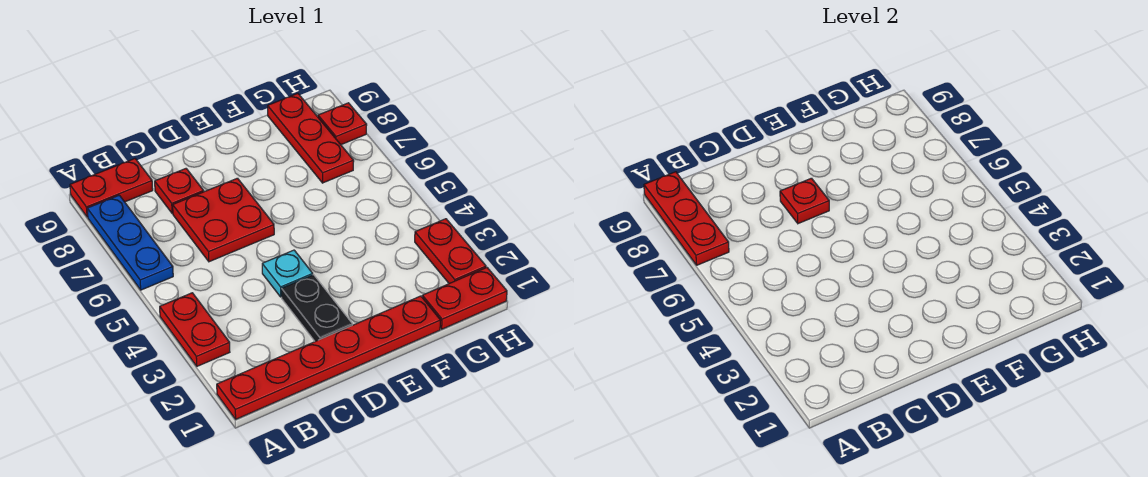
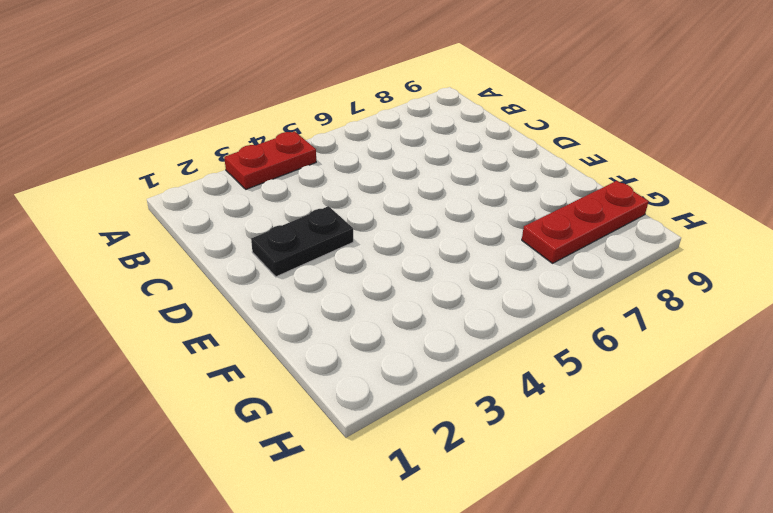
none -> red 1x6 plate [217,296,441,419]
none -> blue 1x3 plate [87,195,173,290]
none -> red 1x2 plate [70,159,153,217]

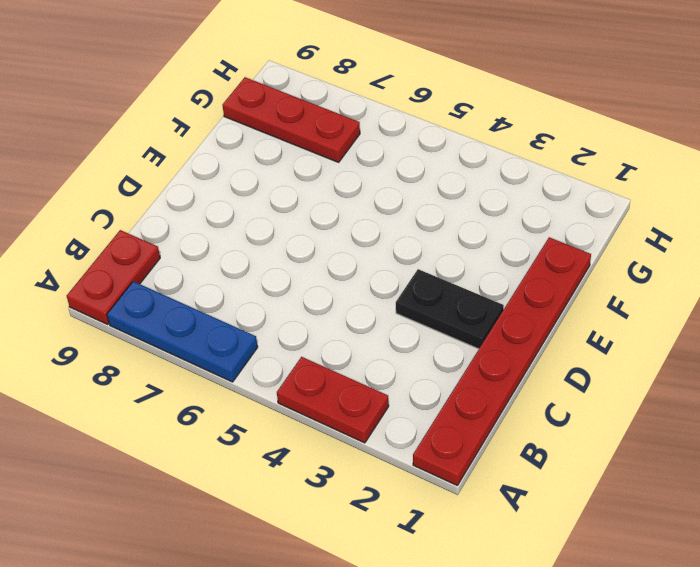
none -> red 2x2 plate [173,178,274,262]
none -> red 1x1 plate [155,169,204,214]
none -> cyan 1x1 plate [262,250,313,297]

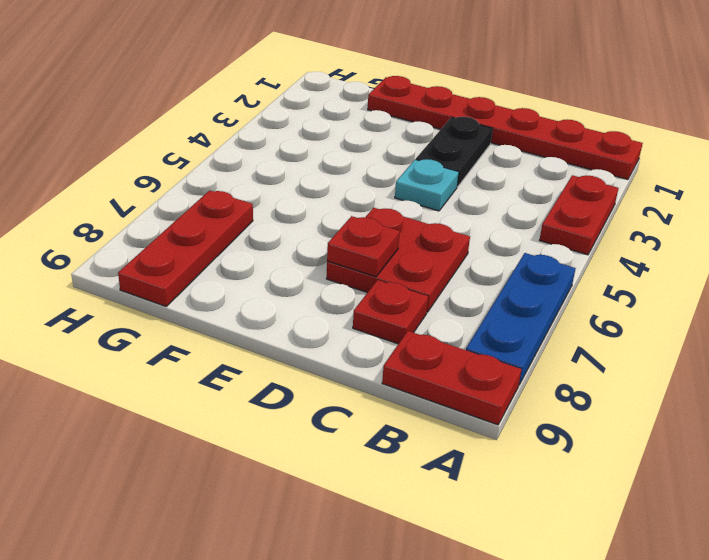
none -> red 1x2 plate [422,268,507,329]
none -> red 1x2 plate [415,219,486,284]
none -> red 1x1 plate [318,103,367,145]

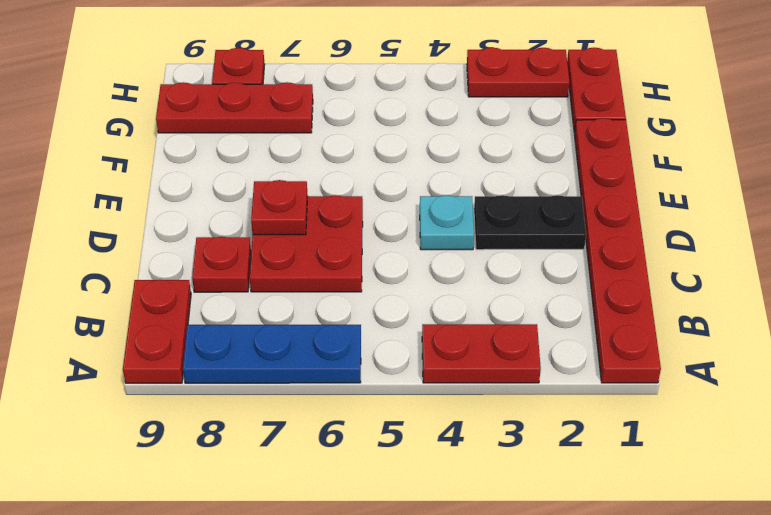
none -> red 1x3 plate [644,172,729,265]

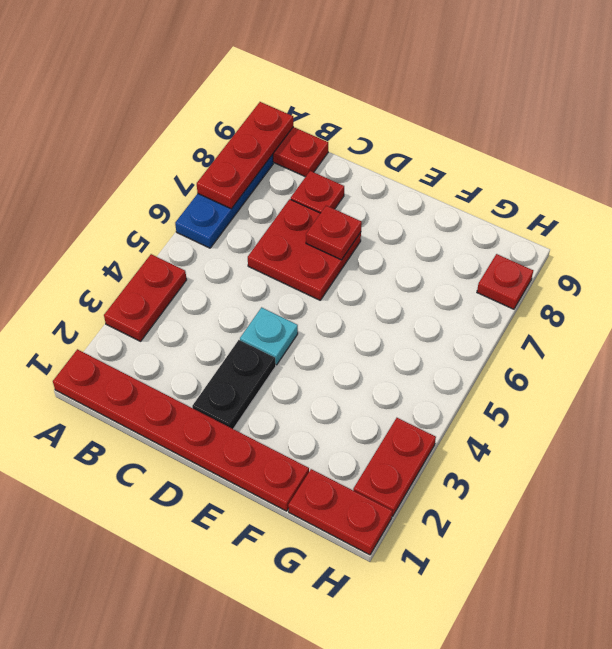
none -> red 1x3 plate [268,93,354,183]

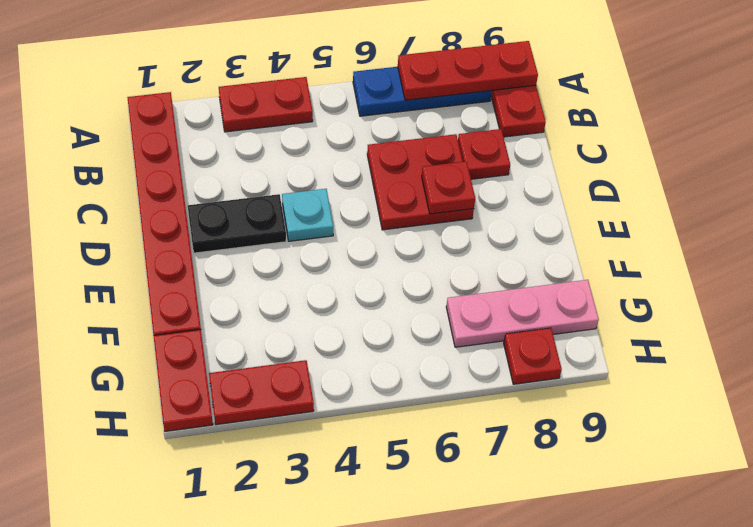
pink 1x3 plate [446,280,599,347] -> red 1x3 plate [268,93,354,183]

